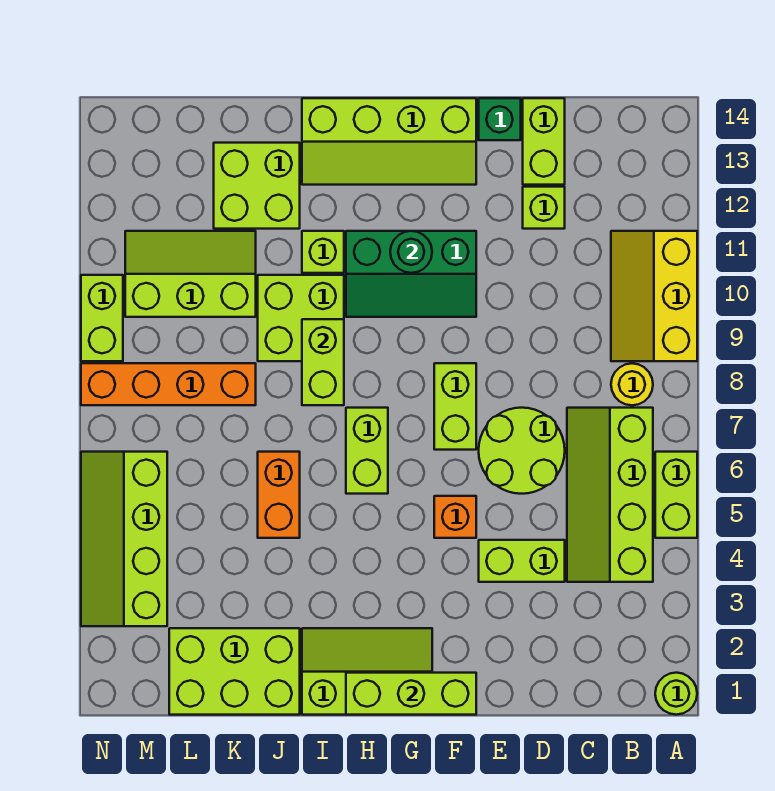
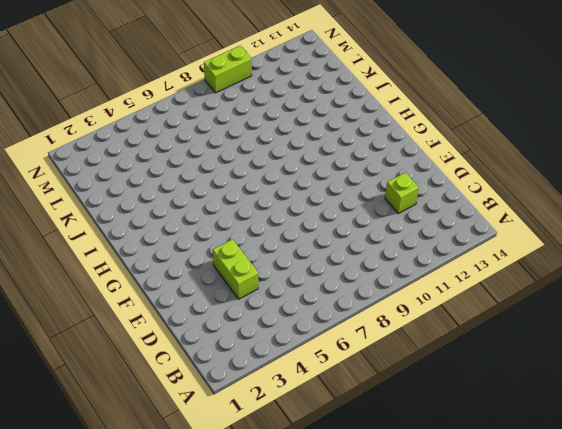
none -> lime 1x1 round brick [655,673,697,715]
none -> lime 1x2 brick [655,452,697,538]
none -> yellow 2x3 slope [611,231,697,361]

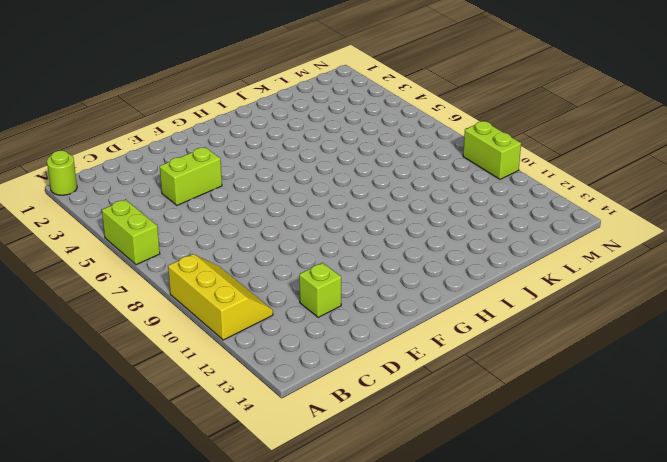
none -> lime 2x4 slope [567,408,653,582]
none -> yellow 1x1 round brick [611,363,653,405]
none -> lime 2x2 round brick [479,408,565,494]

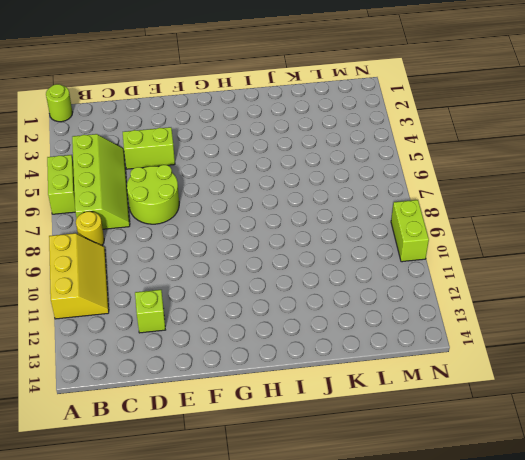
none -> lime 1x2 brick [523,98,565,185]
none -> green 1x1 brick [479,98,521,140]
none -> orange 1x1 brick [434,496,476,538]

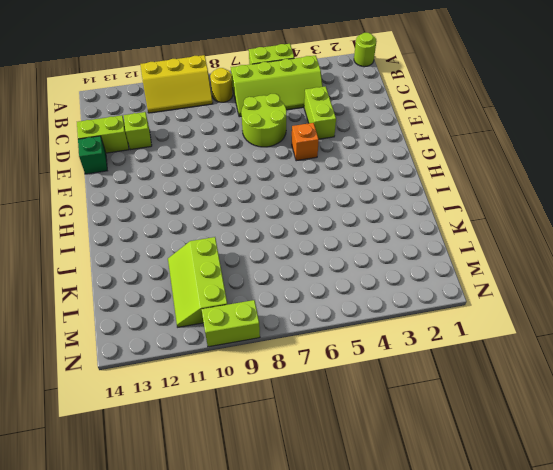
none -> lime 1x2 brick [434,363,476,450]
none -> green 2x3 slope [346,231,476,317]
none -> lime 2x4 slope [302,98,476,185]

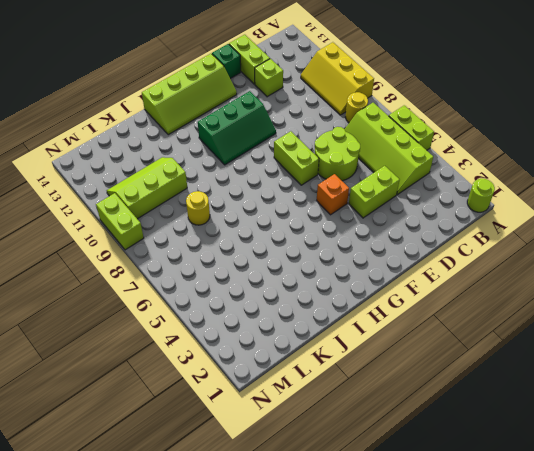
yellow 1x1 round brick [186,191,210,225] -> orange 1x4 brick [81,363,256,405]
none -> lime 2x3 slope [302,628,432,715]
none -> lime 1x2 brick [346,408,388,494]
none -> lime 2x2 brick [258,275,344,361]

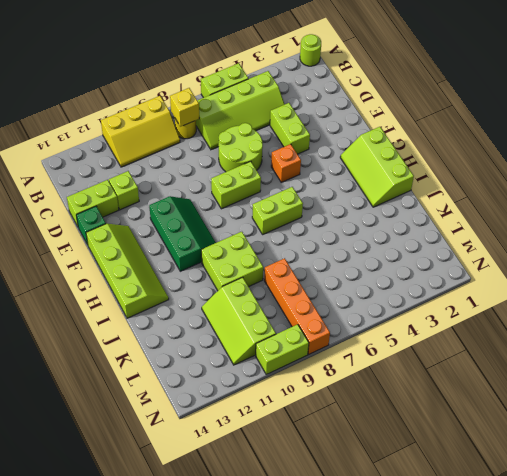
yellow 1x1 brick [170,88,199,127] -> none
none -> lime 1x1 brick [302,231,344,273]
none -> lime 2x3 brick [169,628,300,715]
none -> orange 1x2 brick [258,452,300,538]

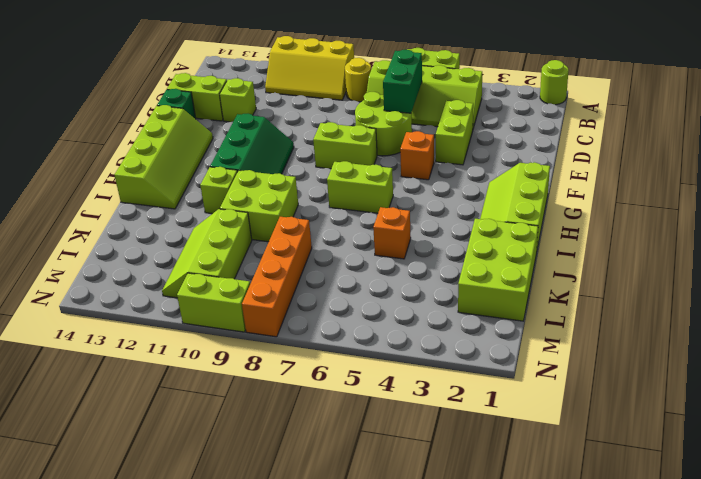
green 1x2 brick [383,50,422,113] -> none
orange 1x1 brick [373,207,411,259] -> orange 1x2 brick [258,452,300,538]
none -> lime 2x2 brick [214,143,300,229]
none -> lime 2x4 slope [81,452,167,626]
none -> lime 1x3 brick [346,673,476,715]

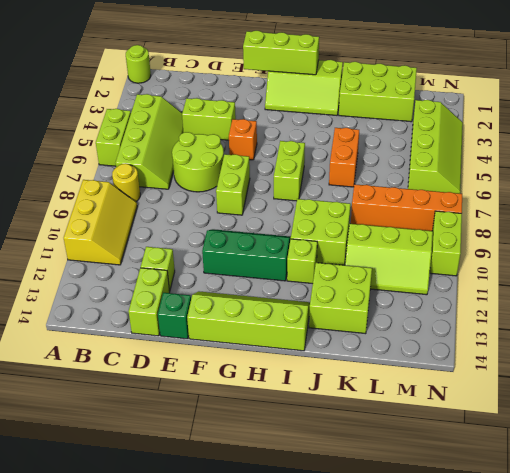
none -> green 1x1 round brick [390,231,432,273]
none -> lime 1x2 brick [302,319,344,405]

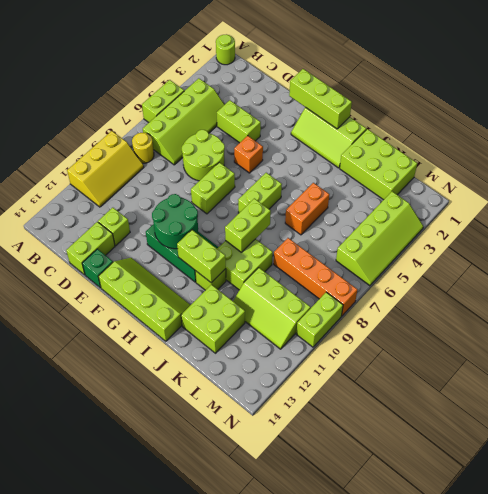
green 2x2 round brick [152,194,198,249] -> green 1x1 round brick [390,231,432,273]
lime 1x2 brick [177,230,226,283] -> none

